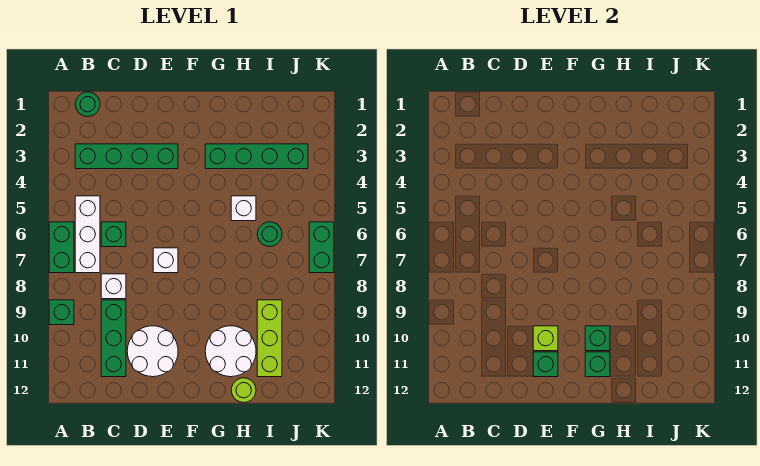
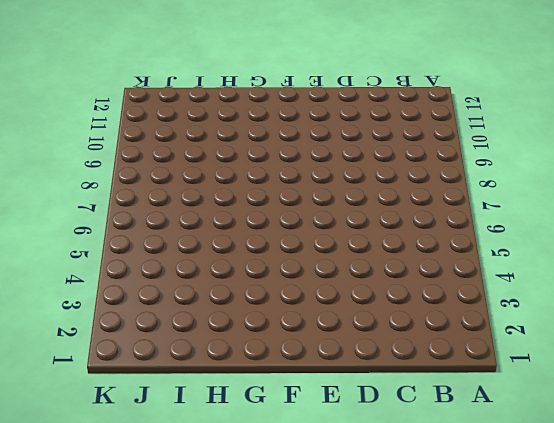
none -> green 1x2 brick [49,222,74,273]
none -> green 1x1 brick [49,300,74,325]
none -> green 1x1 round brick [75,92,100,117]

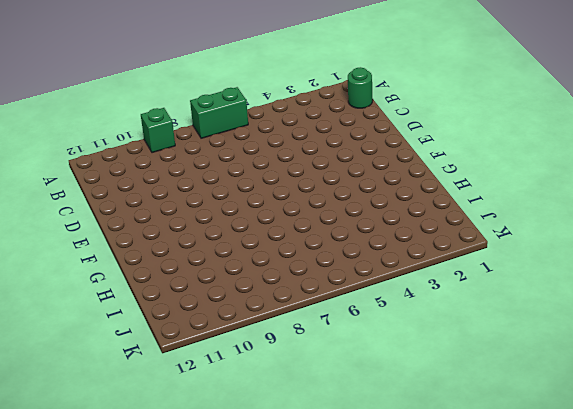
none -> green 1x4 brick [75,144,178,169]
none -> white 1x3 brick [75,196,100,273]
none -> green 1x1 brick [101,222,126,247]

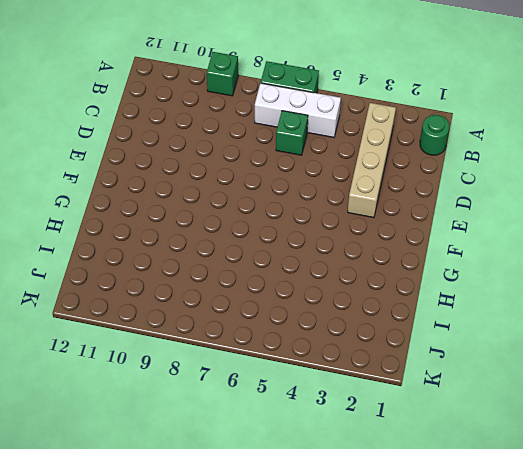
tan 1x4 brick [348,103,396,218] -> green 1x4 brick [75,144,178,169]
none -> white 1x1 brick [101,274,126,299]
none -> green 1x3 brick [101,300,126,377]
none -> white 2x2 round brick [127,326,178,377]

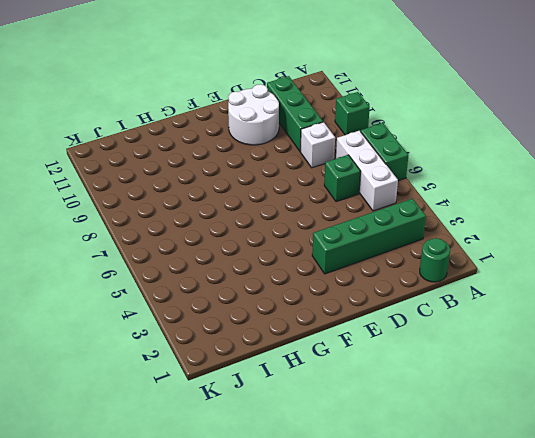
none -> white 1x1 brick [153,248,178,273]
none -> green 1x4 brick [205,144,308,169]
none -> white 2x2 round brick [205,326,256,377]

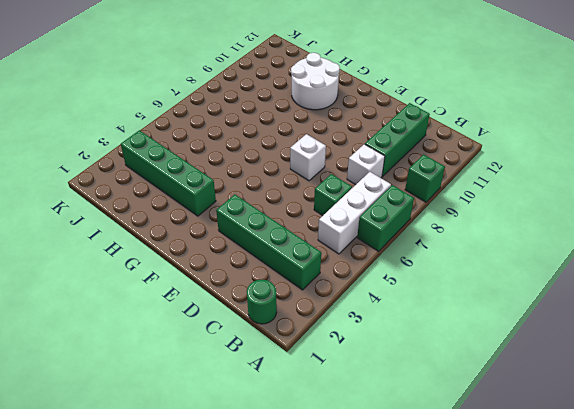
none -> white 2x2 round brick [127,326,178,377]
none -> white 1x1 brick [231,196,256,221]
none -> lime 1x1 round brick [231,378,256,403]

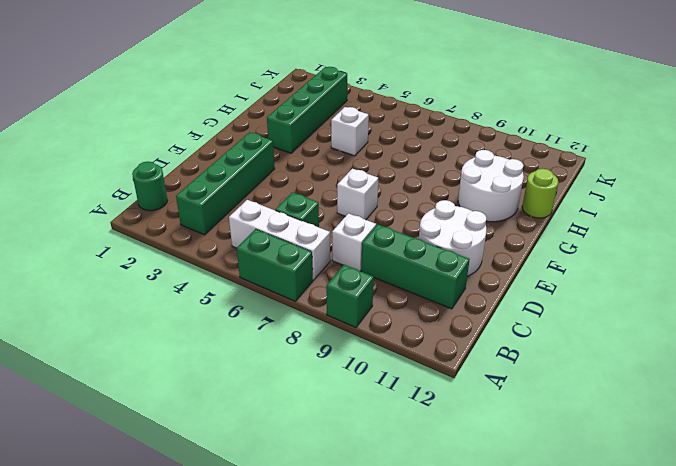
none -> green 1x1 round brick [257,222,282,247]
none -> lime 1x3 brick [257,300,282,377]
none -> green 1x2 brick [309,222,334,273]

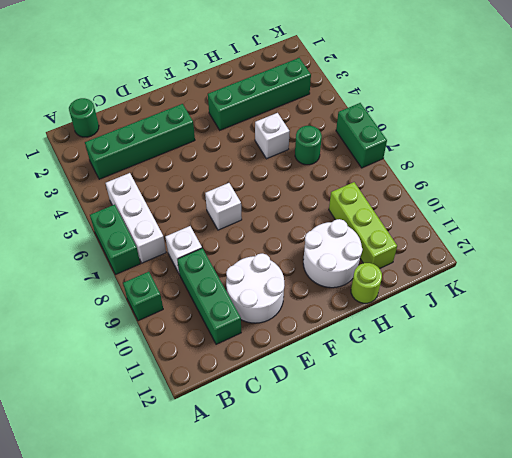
none -> green 1x1 brick [101,222,126,247]
none -> lime 1x1 brick [533,326,558,351]
none -> green 1x1 brick [533,352,558,377]

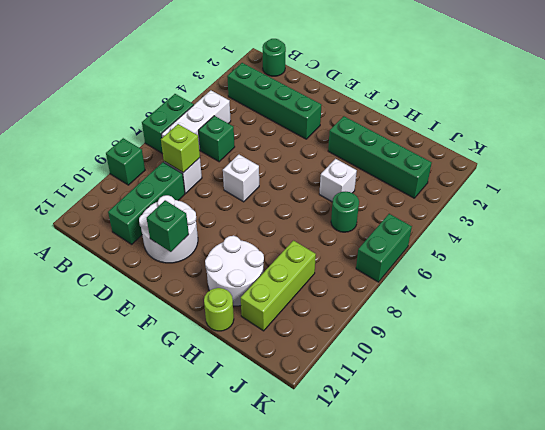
lime 1x1 brick [161,124,200,173] -> lime 1x1 brick moved to [533,326,558,351]
none -> green 1x1 brick [585,326,610,351]
none -> green 1x1 brick [585,352,610,377]

